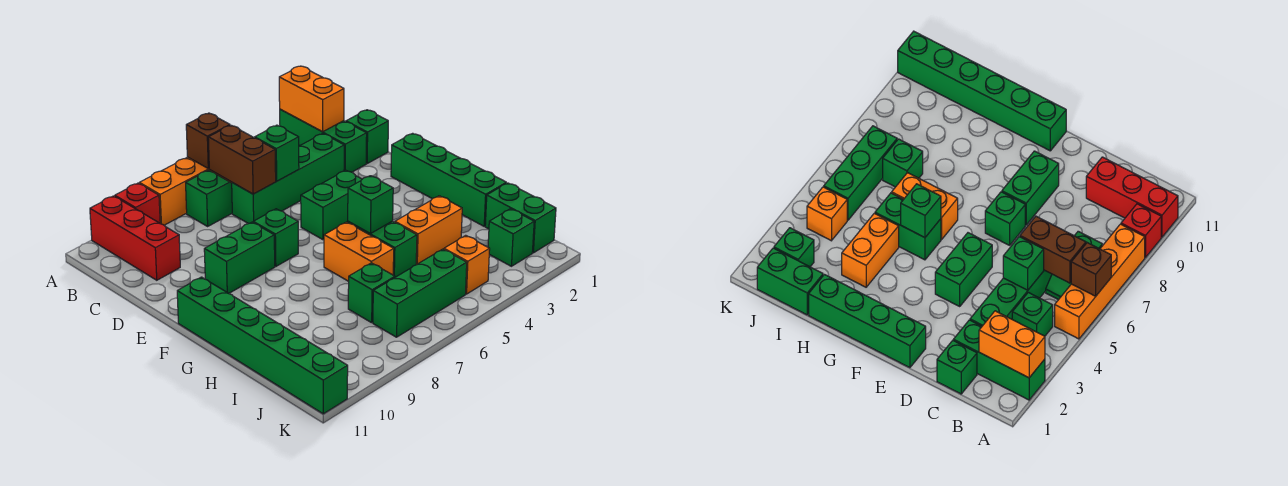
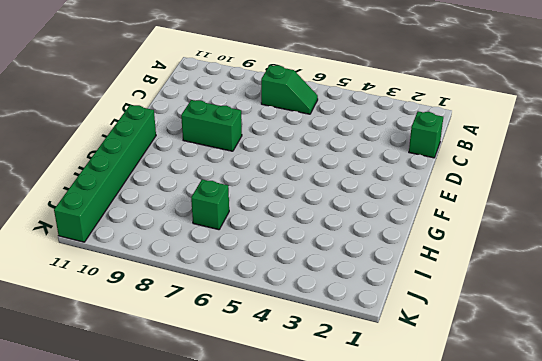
none -> green 1x3 brick [280,109,367,172]
none -> orange 1x4 brick [139,157,232,225]
none -> red 1x1 brick [115,183,160,223]

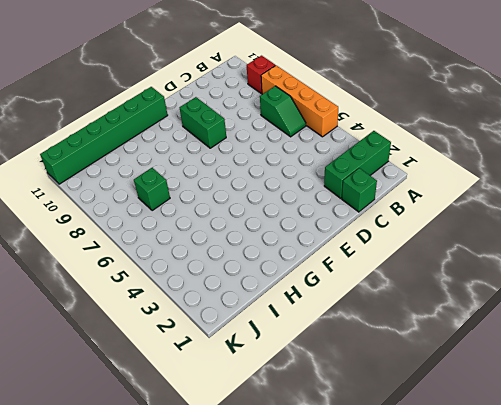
none -> red 1x3 brick [90,196,180,280]
none -> green 1x1 brick [1012,292,1053,336]
none -> green 1x4 brick [232,134,344,224]

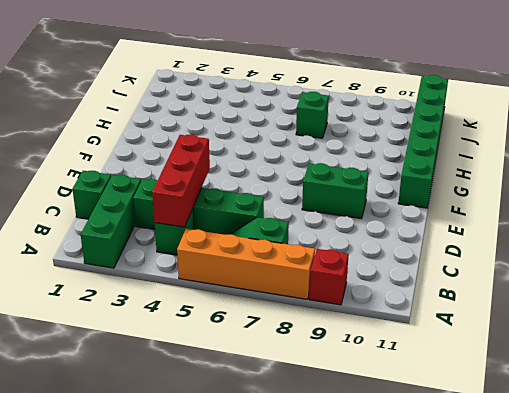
red 1x3 brick [152,134,210,227] -> red 1x3 brick moved to [90,196,180,280]
none -> green 1x4 brick [391,133,506,226]
none -> green 1x2 brick [301,170,362,240]
none -> green 1x1 brick [253,209,298,266]

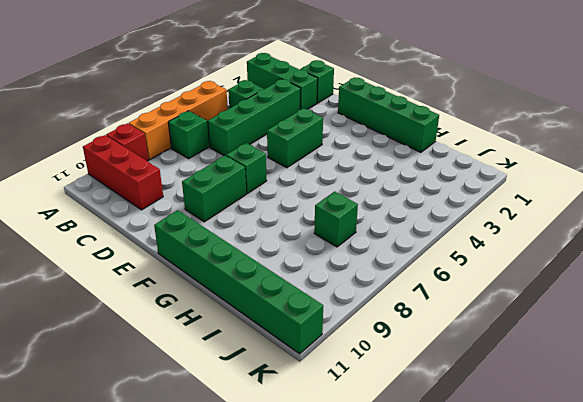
none -> green 1x2 brick [348,221,417,277]
none -> orange 1x2 brick [324,222,394,281]
none -> orange 1x2 brick [395,196,462,265]

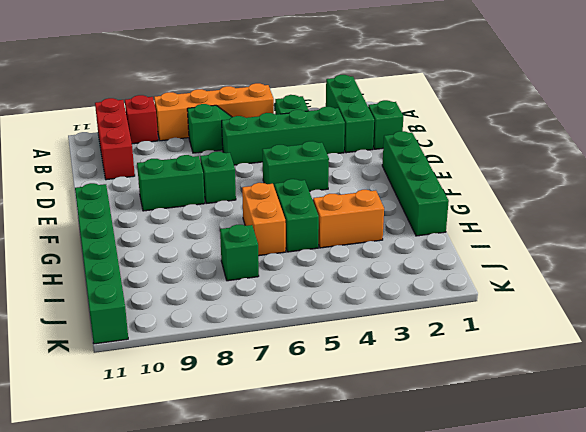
none -> green 1x2 brick [485,183,556,253]
none -> green 1x1 brick [488,209,534,266]
none -> orange 1x1 brick [444,235,490,294]

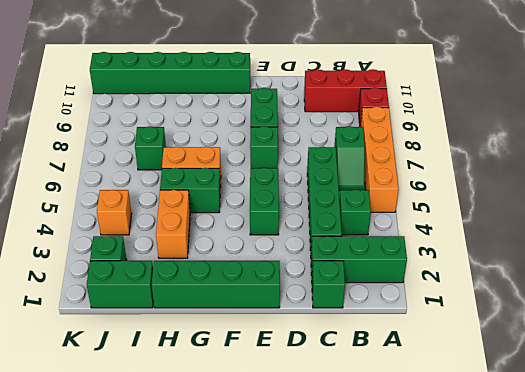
none -> green 1x3 brick [373,249,467,337]
none -> orange 1x2 brick [279,66,344,132]
none -> brown 1x1 brick [186,113,230,169]

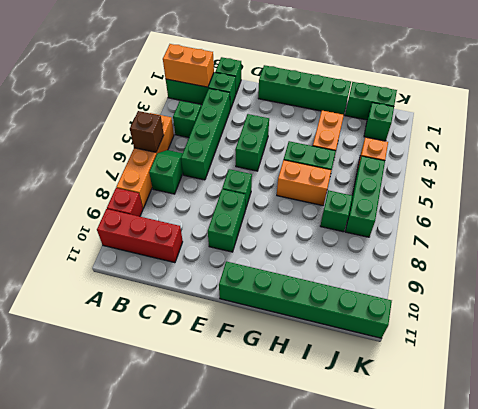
none -> brown 1x2 brick [208,125,276,194]
none -> green 1x1 brick [255,125,299,181]
none -> green 1x1 brick [348,176,393,234]

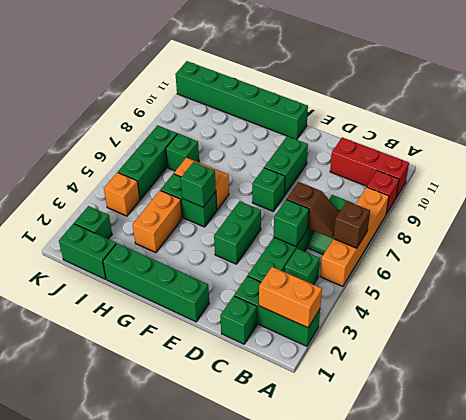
brown 1x2 slope [287,182,339,238] -> brown 1x2 brick [208,125,276,194]

